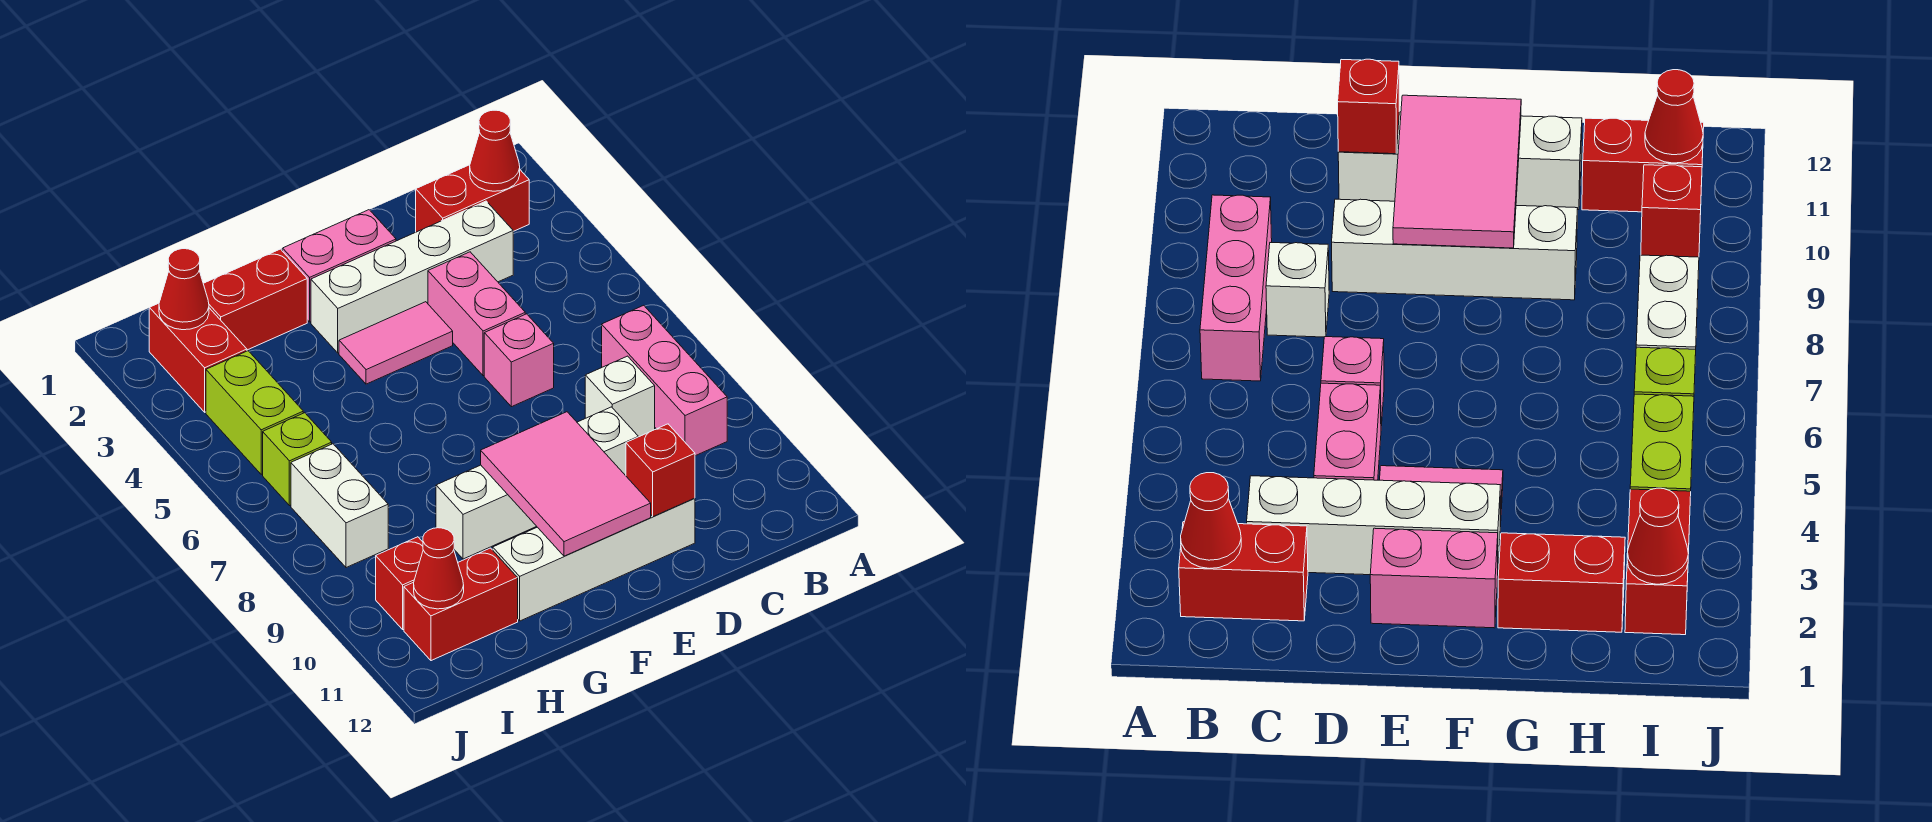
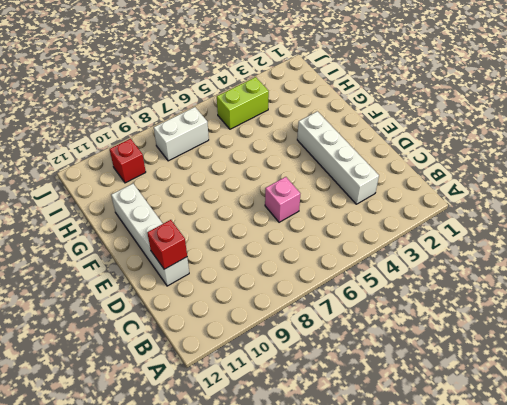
none -> red 1x2 brick [416,165,529,232]
none -> pink 1x3 brick [602,305,727,456]
none -> white 1x1 brick [585,356,655,437]

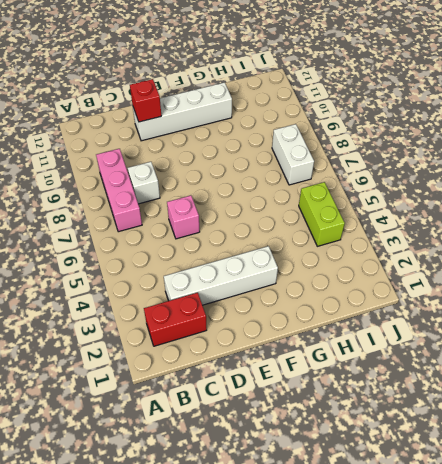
none -> pink 1x2 brick [428,252,525,376]
none -> white 1x4 brick [436,407,638,559]
none -> pink 1x2 brick [283,210,396,322]

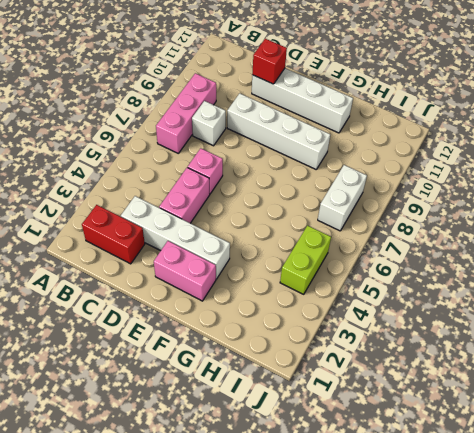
none -> pink 1x2 tile [339,302,453,384]
none -> red 1x2 brick [203,249,307,350]
none -> red 1x2 brick [404,548,518,661]

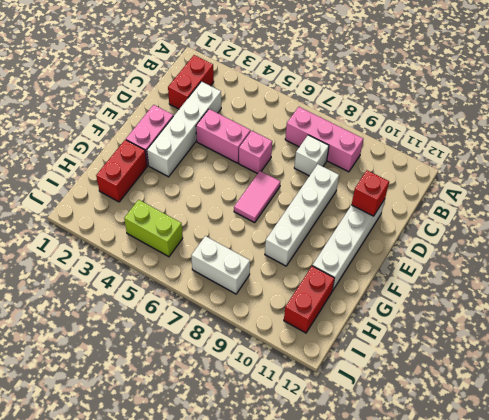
pink 1x2 tile [234,171,280,223] -> pink 1x2 tile moved to [339,302,453,384]
none -> red 1x2 brick [149,303,247,412]
none -> lime 1x1 brick [263,413,332,506]
none -> red 1x1 brick [376,537,423,629]

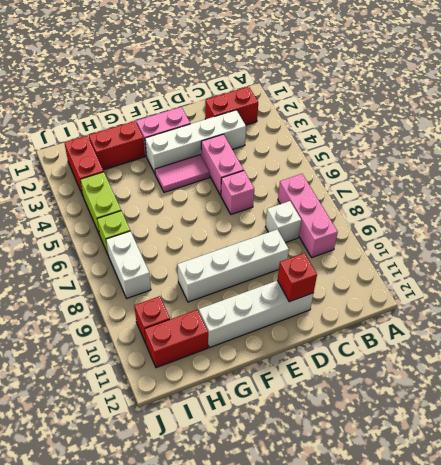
none -> red 1x1 cone [470,110,520,191]
none -> pink 2x3 tile [481,412,651,556]
none -> red 1x1 cone [159,249,209,330]

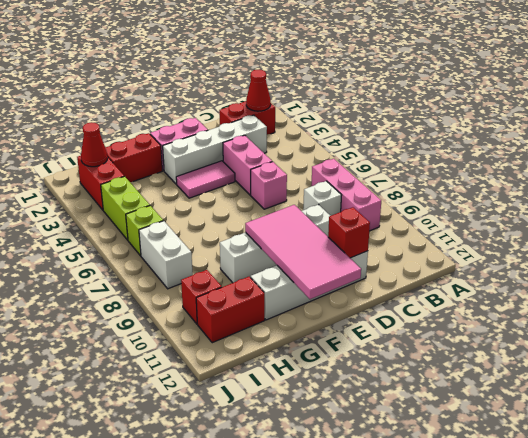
pink 2x4 tile [245,205,361,299] -> pink 2x3 tile [481,412,651,556]
none -> red 1x1 cone [414,528,464,609]

